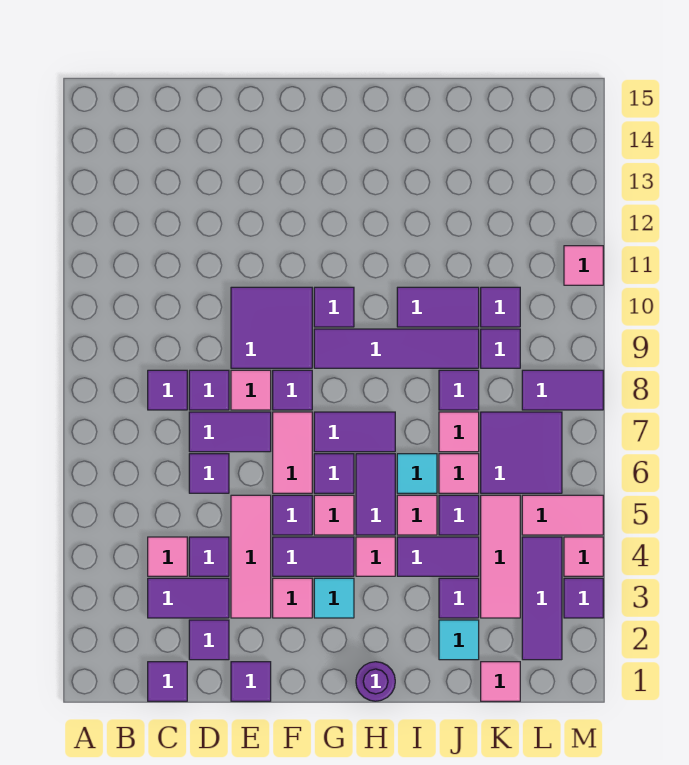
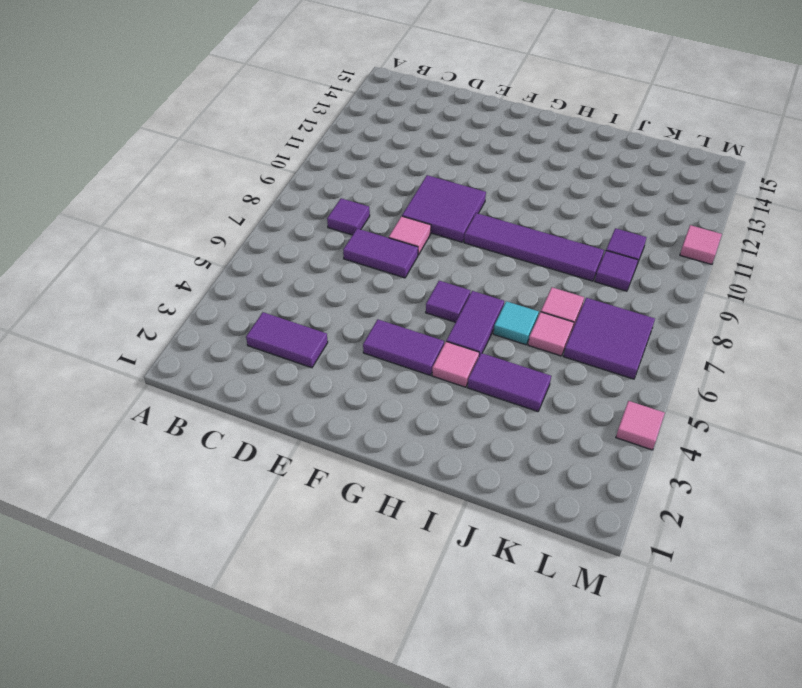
none -> purple 1x1 tile [148,662,187,701]
none -> pink 1x1 tile [148,537,187,576]
none -> purple 1x1 tile [189,620,229,660]
none -> purple 1x1 tile [189,537,229,576]

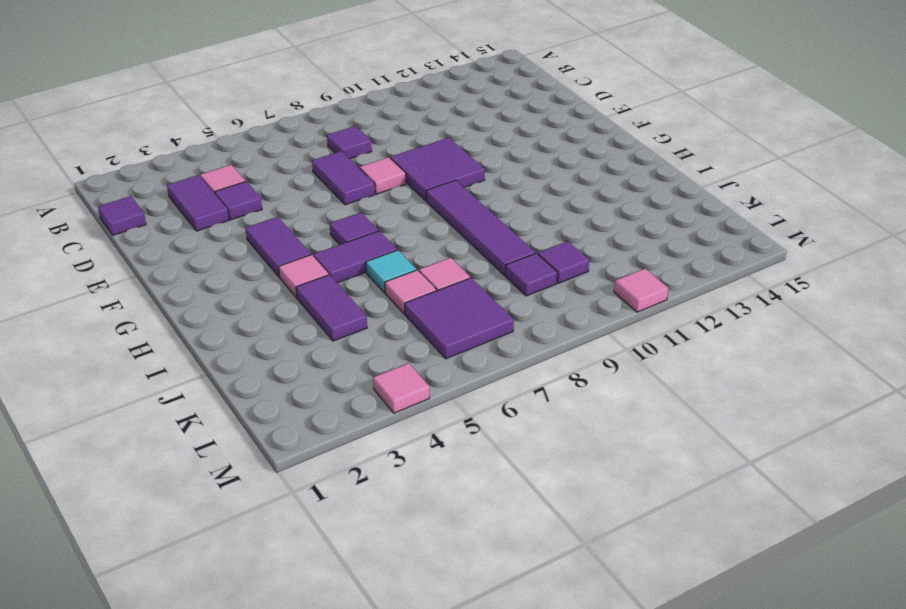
none -> purple 1x1 tile [189,620,229,660]
none -> purple 1x1 tile [189,454,229,493]
none -> purple 1x1 tile [189,370,229,410]
none -> purple 1x1 tile [231,662,271,701]

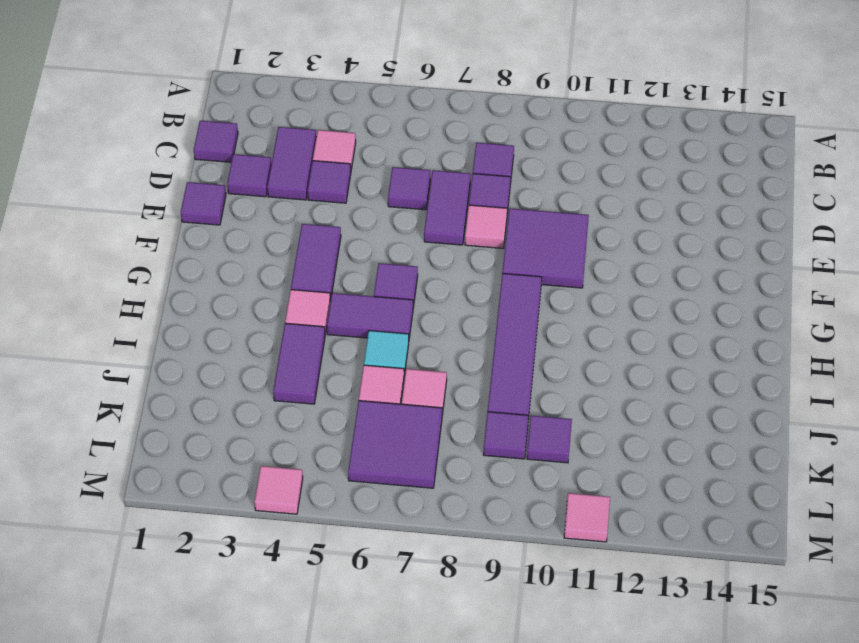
none -> pink 1x3 tile [231,495,271,618]
none -> pink 1x1 tile [273,578,312,618]
none -> purple 1x1 tile [273,495,312,535]
none -> pink 1x2 tile [273,412,312,493]

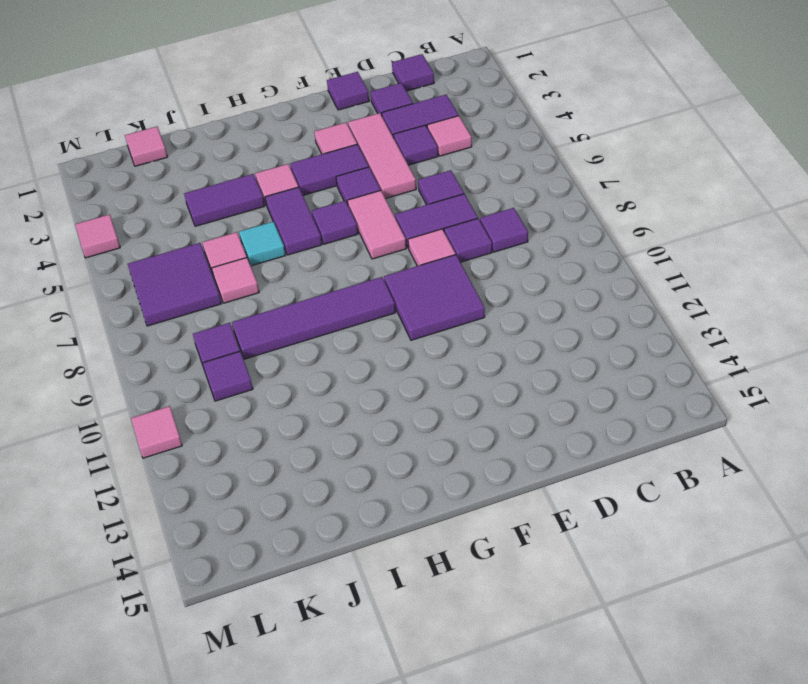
none -> purple 1x1 tile [273,370,312,410]
none -> cyan 1x1 tile [314,578,354,618]
none -> pink 1x1 tile [314,495,354,535]
none -> purple 1x2 tile [314,412,395,452]

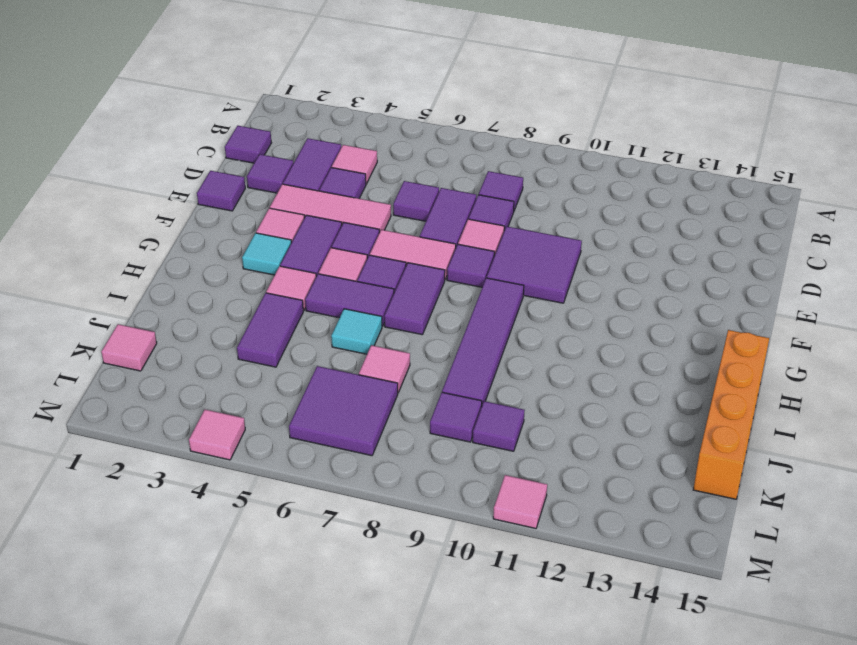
orange 1x4 brick [693,330,769,499] -> none
none -> purple 1x1 tile [314,287,354,327]
none -> purple 1x1 round brick [356,662,395,701]
none -> pink 1x1 tile [397,495,437,535]
none -> purple 1x2 tile [397,287,479,327]

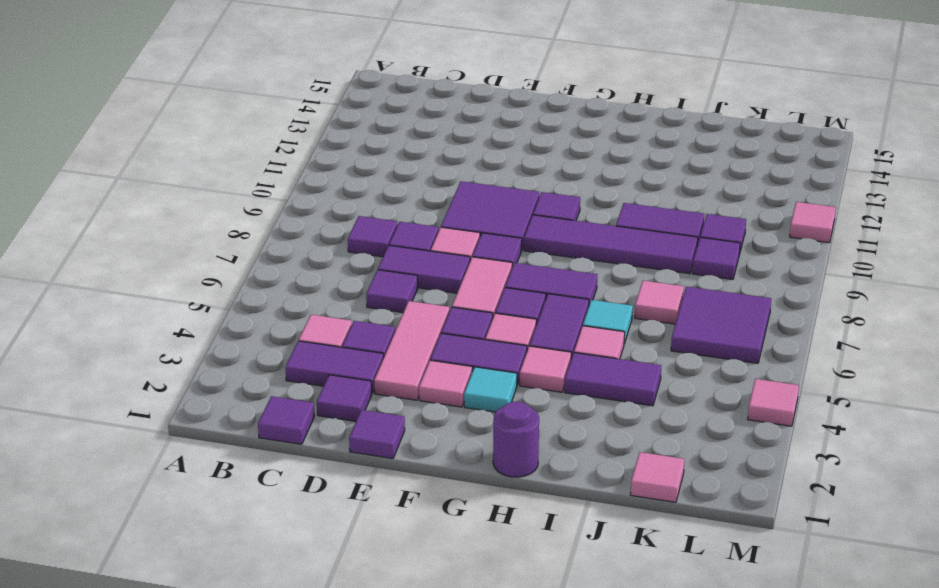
none -> cyan 1x1 tile [439,620,479,660]
none -> purple 1x1 tile [439,578,479,618]
none -> purple 1x1 tile [439,495,479,535]
none -> pink 1x1 tile [439,454,479,493]

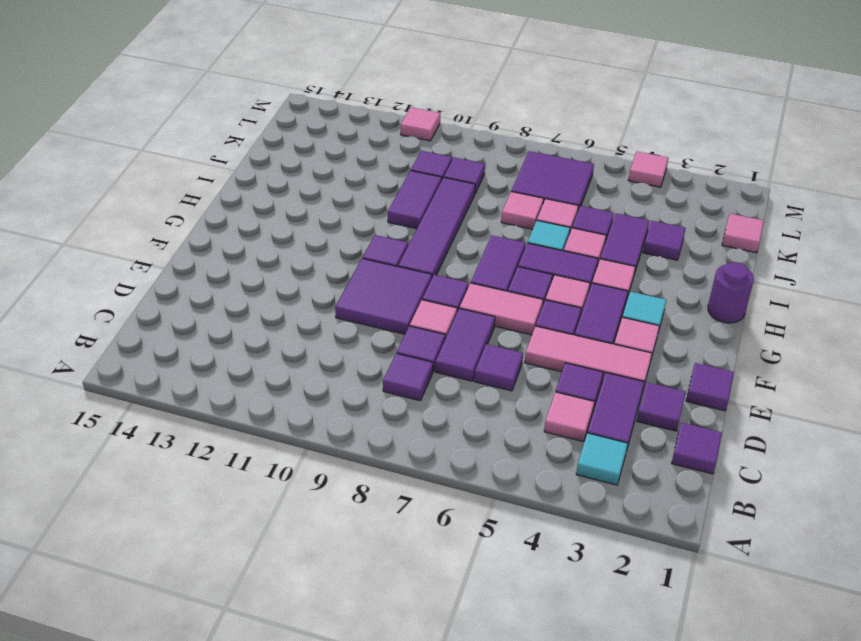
cyan 1x1 tile [576,433,628,485] -> cyan 1x1 tile moved to [439,620,479,660]
none -> purple 1x1 tile [439,370,479,410]
none -> pink 1x3 tile [481,495,520,618]
none -> purple 1x3 tile [522,537,562,660]
none -> pink 1x2 tile [522,495,603,535]

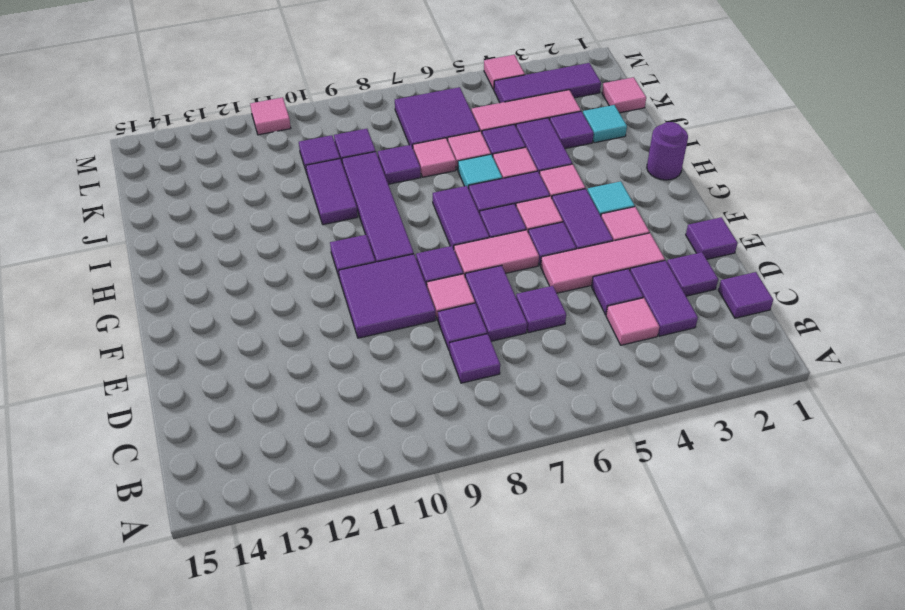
none -> pink 1x2 tile [522,495,603,535]
none -> purple 1x2 tile [522,370,603,410]
none -> purple 1x1 tile [564,578,603,618]

